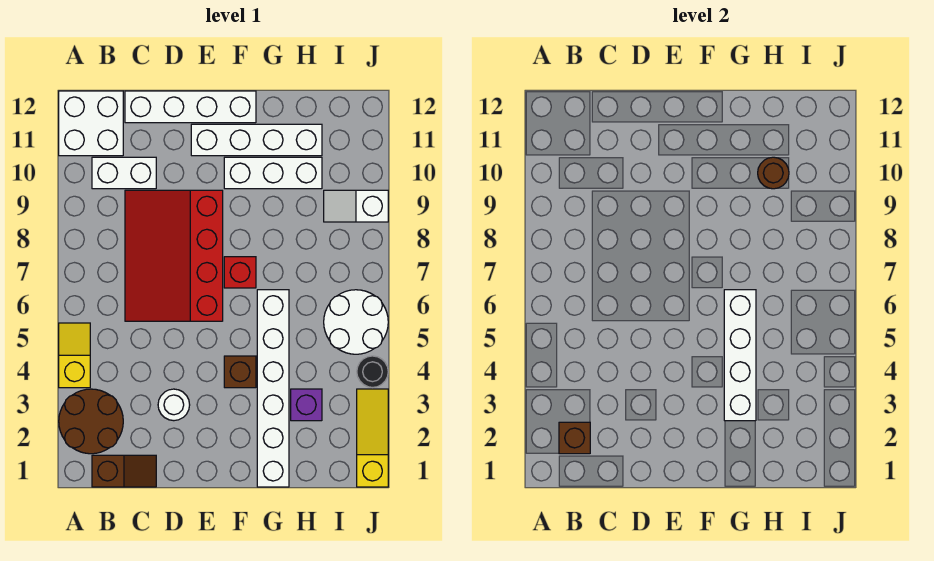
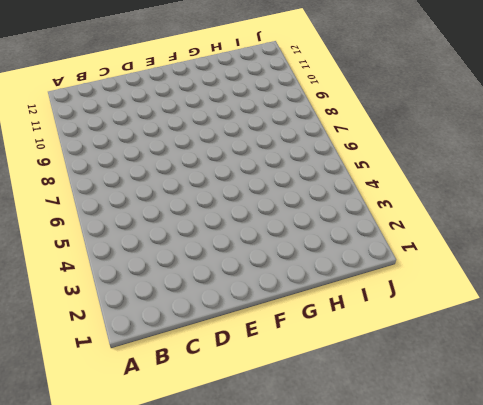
none -> brown 2x2 round brick [59,389,123,454]
none -> yellow 1x2 slope [59,323,90,388]
none -> white 2x2 brick [59,91,123,156]

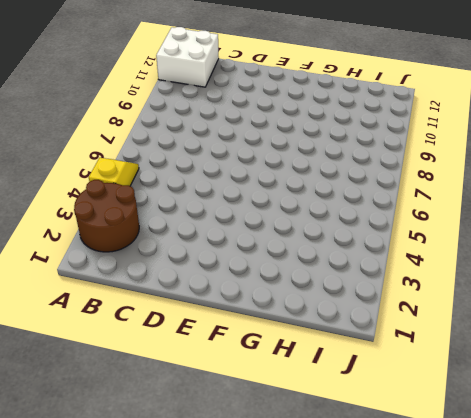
none -> brown 1x2 slope [92,455,156,487]
none -> white 1x2 brick [92,157,156,189]
none -> red 3x4 slope [125,190,223,321]

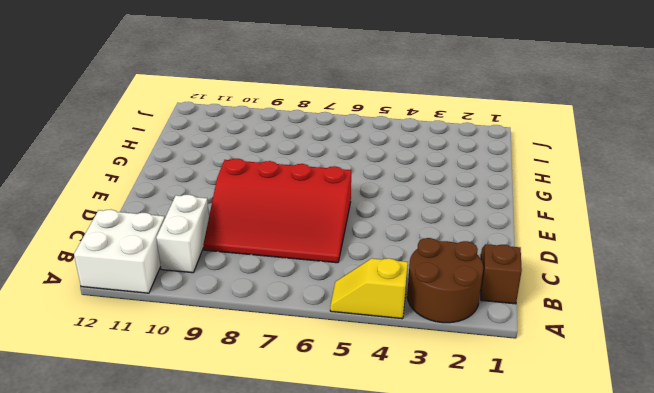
none -> white 1x4 brick [125,91,256,123]
none -> white 1x1 round brick [158,389,190,421]
none -> white 1x4 brick [191,124,322,156]

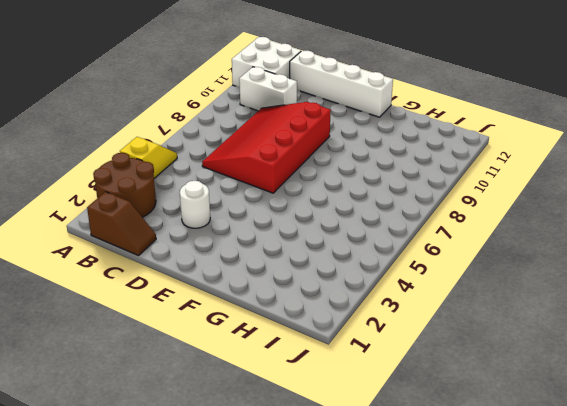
none -> white 1x4 brick [191,124,322,156]
none -> brown 1x1 brick [224,356,256,388]
none -> red 1x1 brick [224,257,256,288]

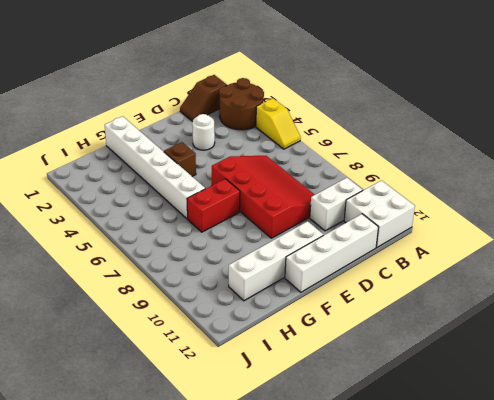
red 1x2 brick [187,179,240,232] -> red 1x1 brick [224,257,256,288]
none -> white 1x3 brick [224,157,322,189]
none -> purple 1x1 brick [291,389,322,421]
none -> white 2x2 round brick [324,290,388,354]

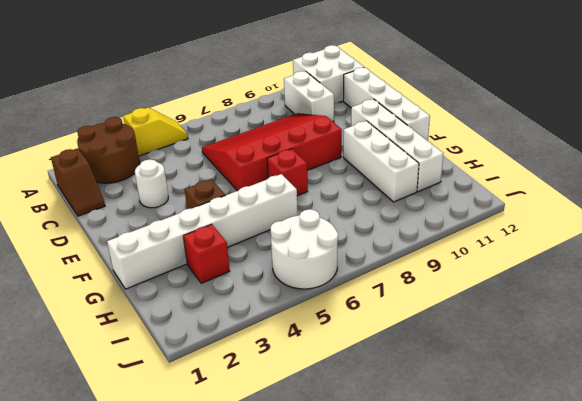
red 1x1 brick [183,224,230,283] -> purple 1x1 brick [291,389,322,421]
none -> white 1x2 slope [324,190,388,222]
none -> yellow 1x3 slope [357,389,388,487]
none -> black 1x1 round brick [357,356,388,387]

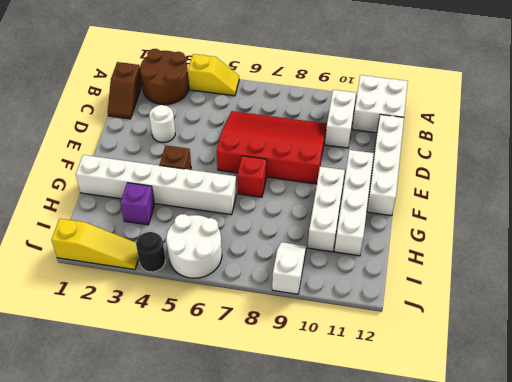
none -> brown 1x1 brick [559,422,590,454]
none -> white 1x4 brick [724,290,756,421]
none -> brown 1x1 round brick [758,157,789,189]

